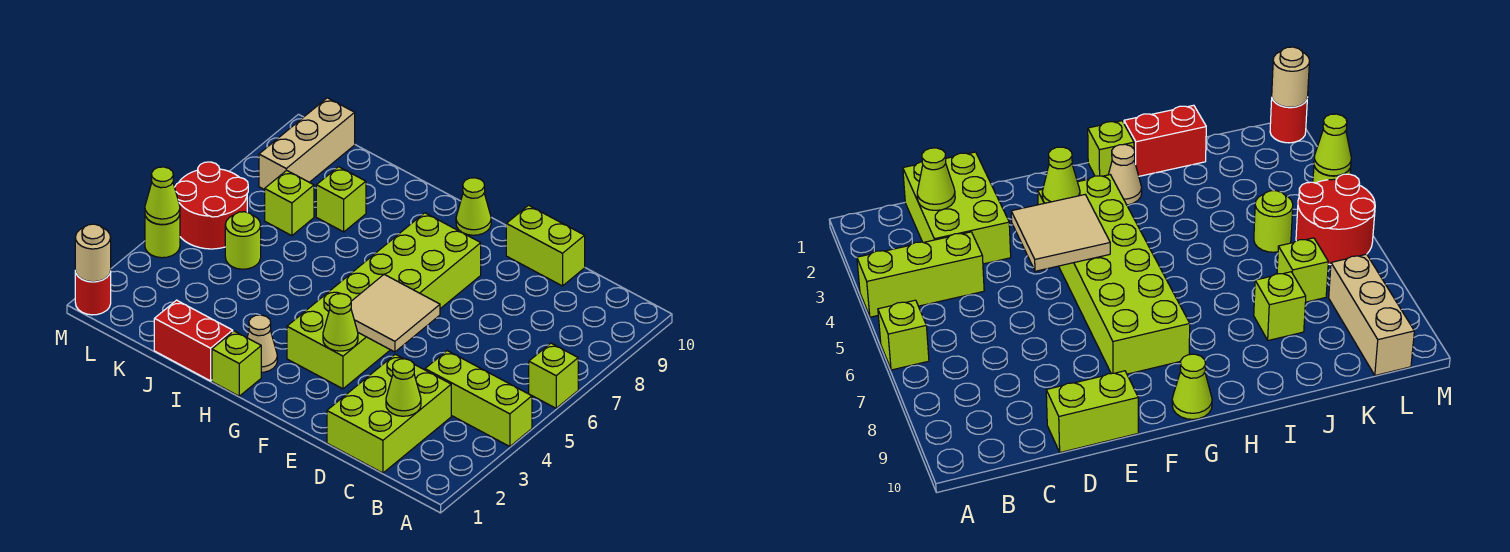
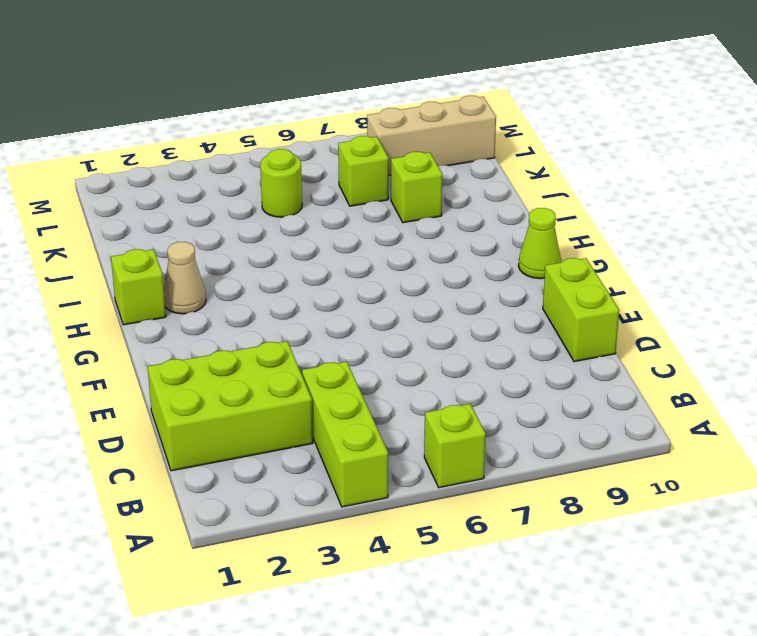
none -> lime 2x6 brick [287,213,481,389]
none -> red 1x2 brick [154,300,233,381]
none -> red 2x2 round brick [175,162,248,249]

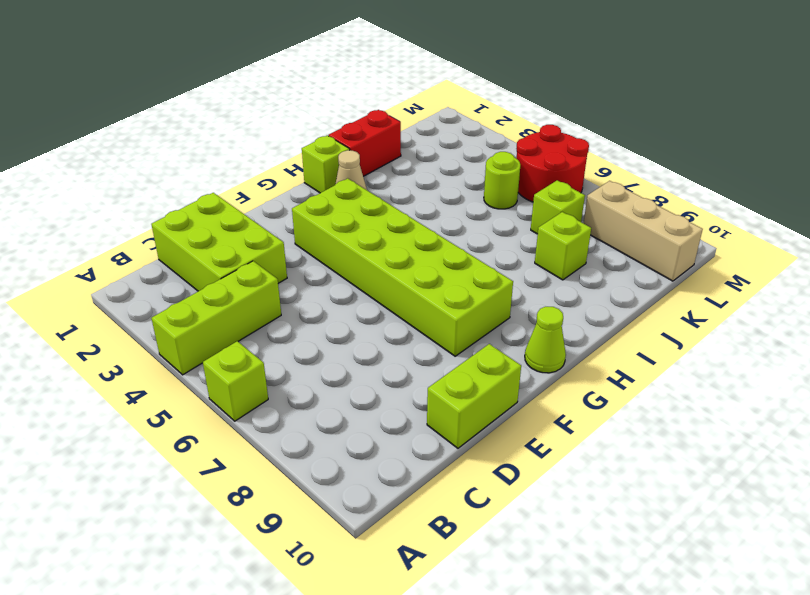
none -> red 1x1 round brick [75,271,111,315]
none -> lime 1x1 round brick [145,215,180,258]
none -> lime 1x1 cone [386,359,421,416]

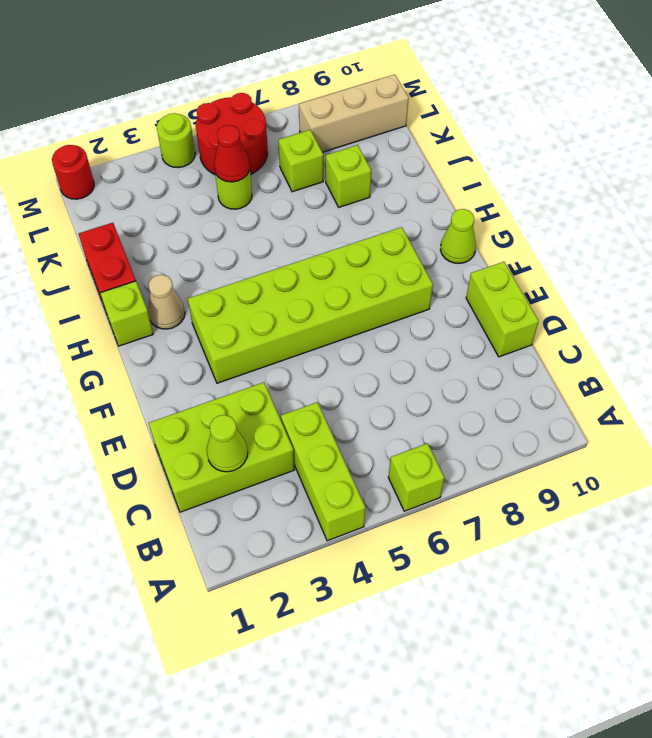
red 1x1 cone [214,125,250,182] -> none
none -> tan 2x2 tile [351,275,440,352]
none -> lime 1x1 cone [323,294,358,351]
none -> tan 1x1 round brick [75,224,111,282]

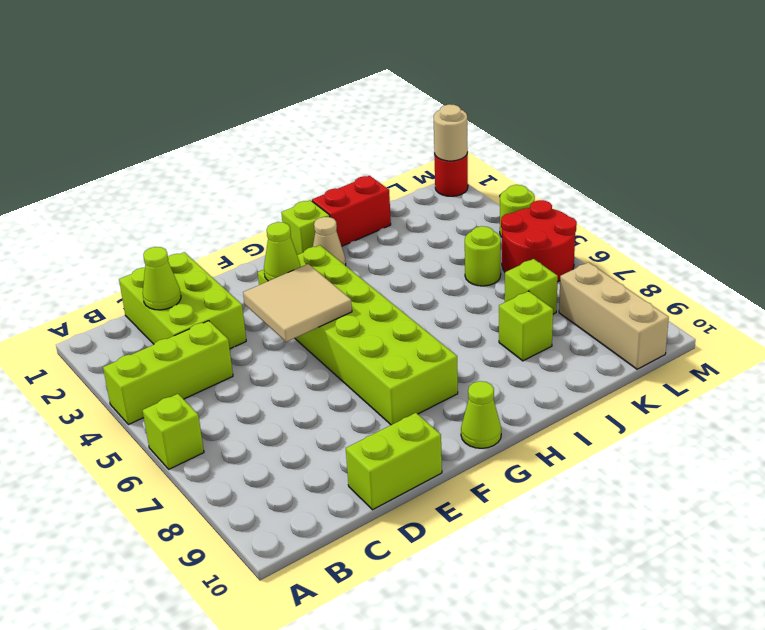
none -> lime 1x1 cone [145,167,180,225]

